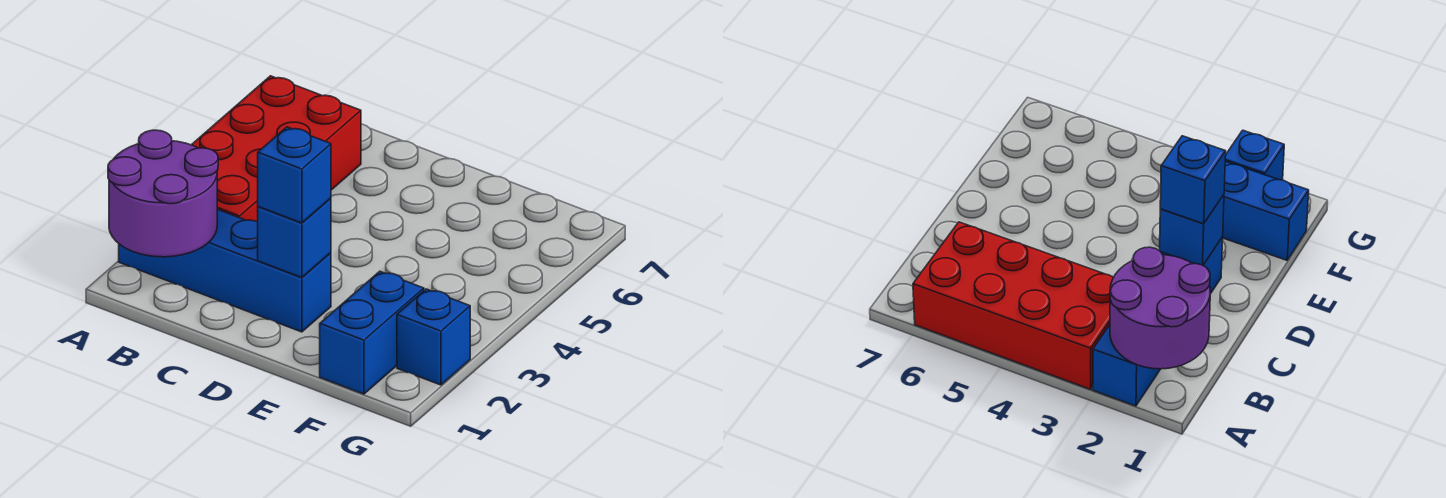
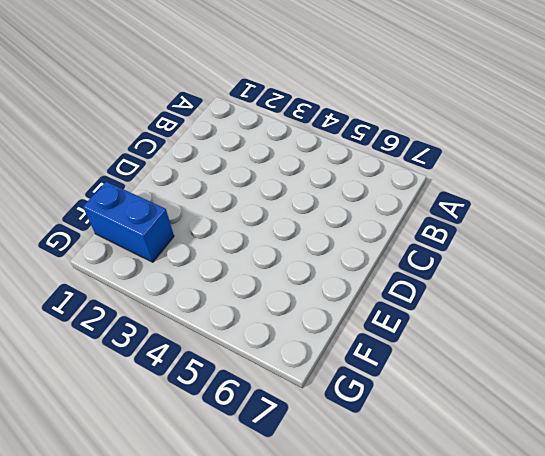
none -> blue 1x4 brick [119,209,331,332]
none -> red 2x4 brick [192,76,361,222]

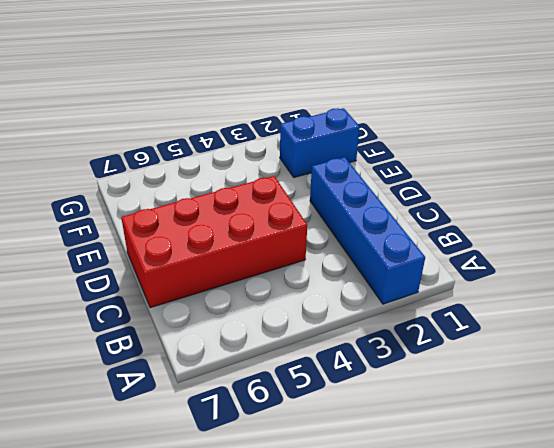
red 2x4 brick [121,176,307,308] -> red 2x4 brick moved to [192,76,361,222]
none -> blue 1x1 brick [397,289,470,385]
none -> purple 2x2 round brick [108,130,218,257]

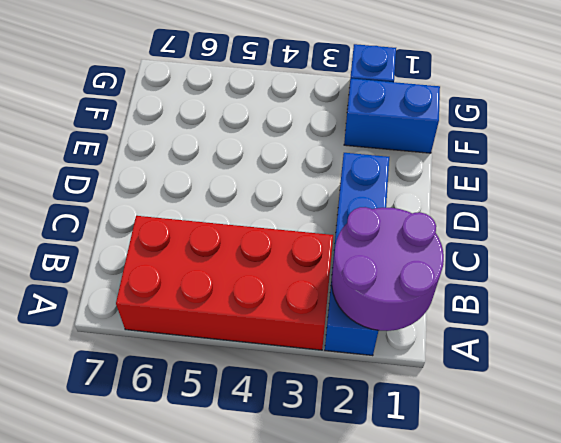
none -> blue 1x1 brick [258,198,331,277]
none -> blue 1x1 brick [258,127,331,223]

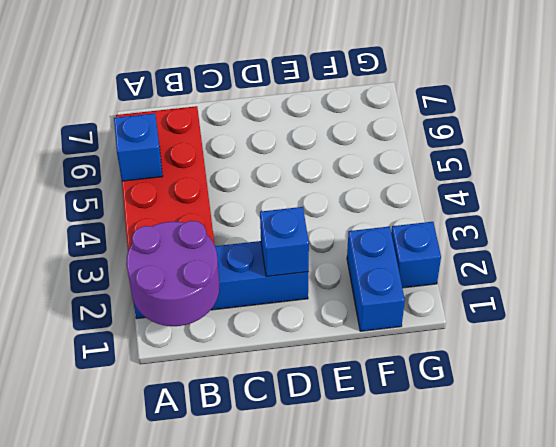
blue 1x1 brick [114,113,163,181] -> blue 1x1 brick moved to [258,127,331,223]

